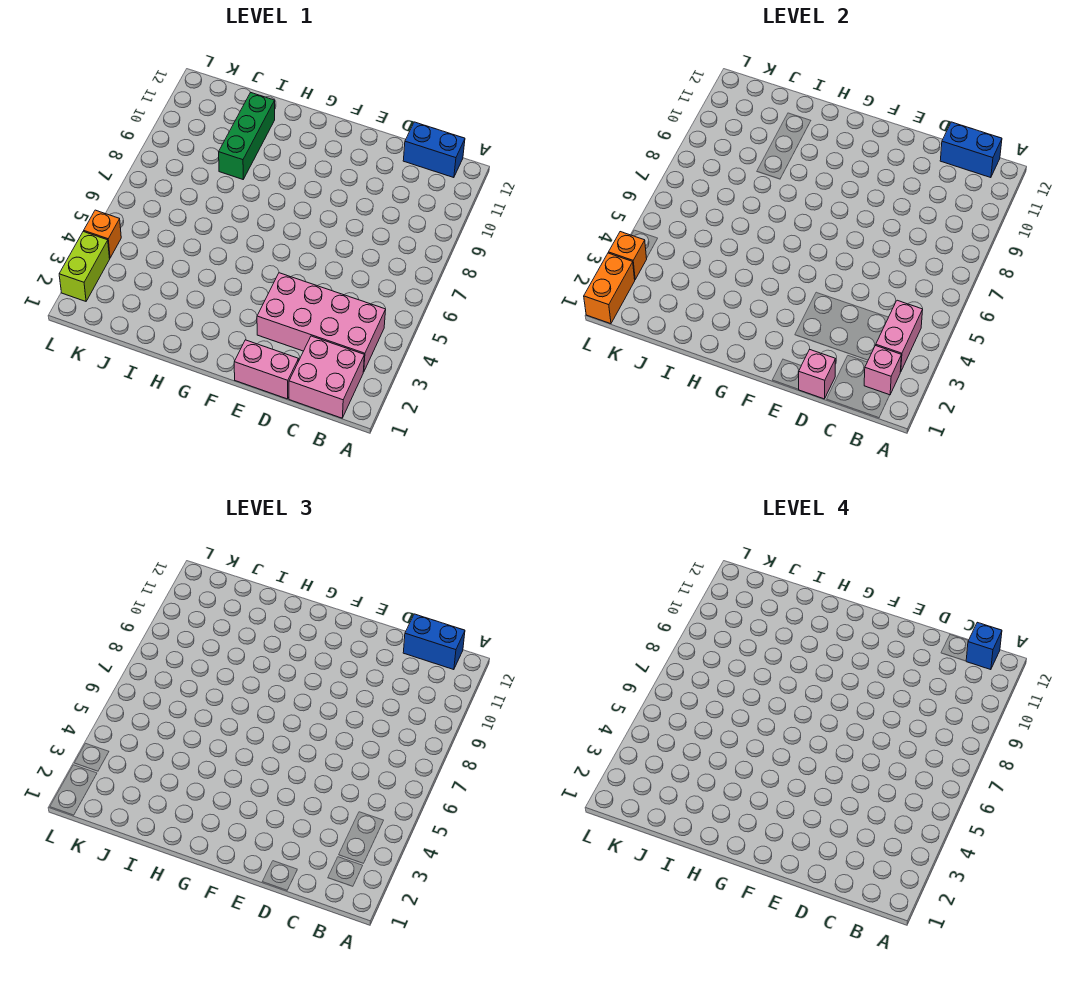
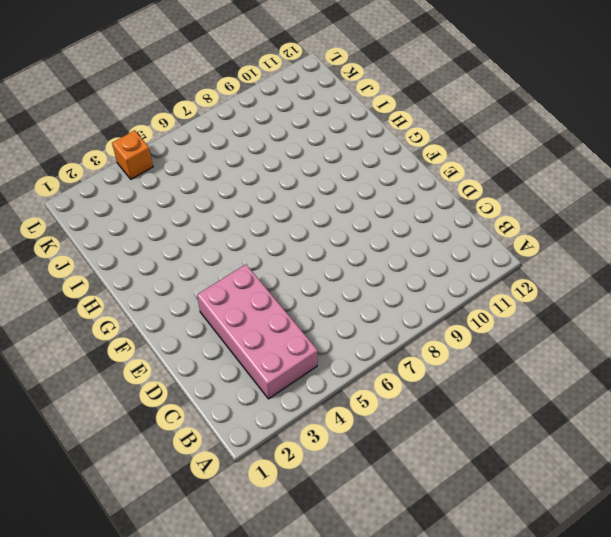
none -> pink 2x2 brick [289,336,364,418]
none -> blue 1x2 brick [403,122,465,178]
none -> pink 1x2 brick [234,340,298,399]

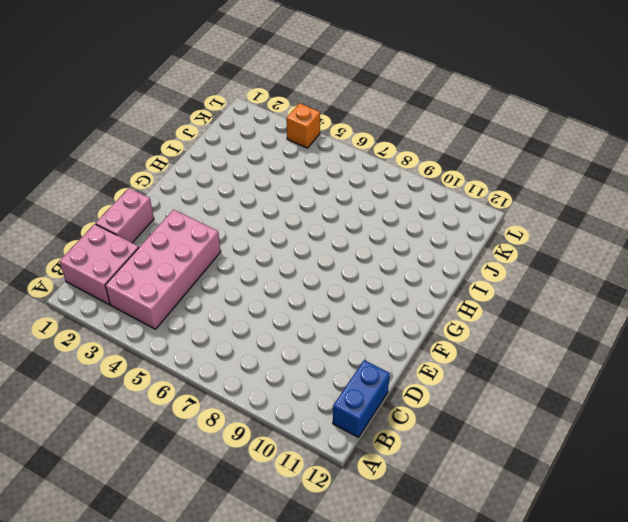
none -> green 1x3 brick [219,92,275,179]
none -> lime 1x2 brick [59,231,110,301]
none -> pink 1x1 brick [864,345,901,395]

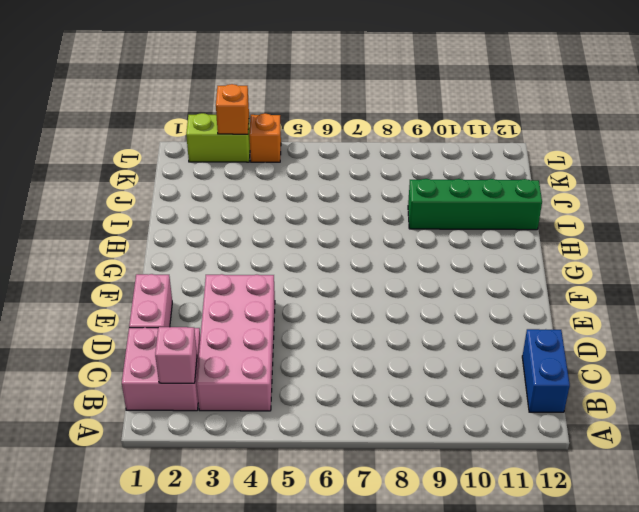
green 1x4 brick [408,179,542,230] -> green 1x3 brick [219,92,275,179]
none -> pink 1x2 brick [876,300,923,372]
none -> blue 1x2 brick [940,122,1002,178]
none -> pink 1x1 brick [799,349,835,399]

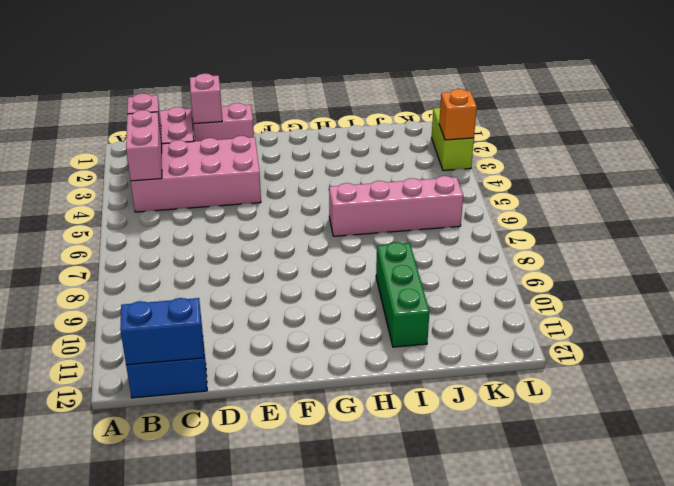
pink 1x4 brick [329,176,463,236] -> none
none -> orange 1x1 brick [84,210,121,258]
none -> orange 1x2 brick [584,253,635,324]
none -> blue 1x2 brick [403,614,465,670]

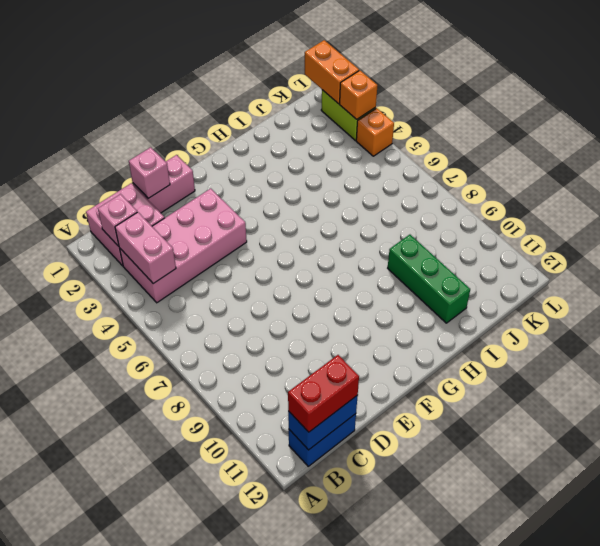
red 1x2 brick [288,355,359,432] -> blue 1x2 brick [403,614,465,670]
none -> blue 1x1 brick [966,622,1002,670]

